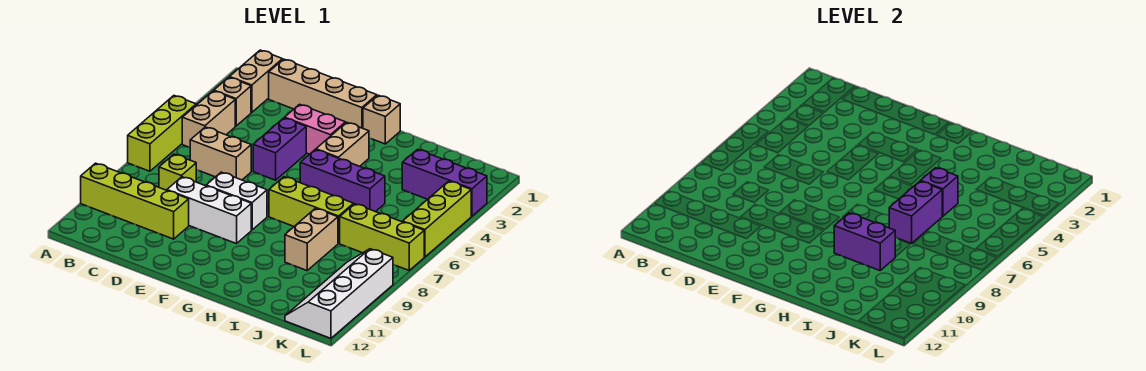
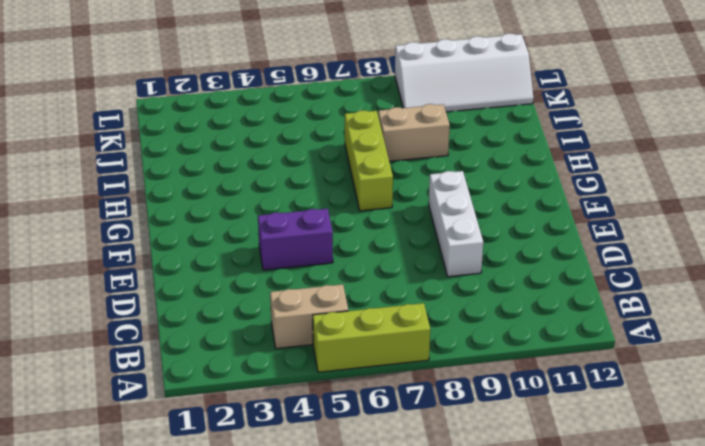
none -> lime 1x4 brick [81,163,189,239]
none -> tan 1x2 brick [230,50,282,112]
none -> tan 1x1 brick [214,77,251,126]

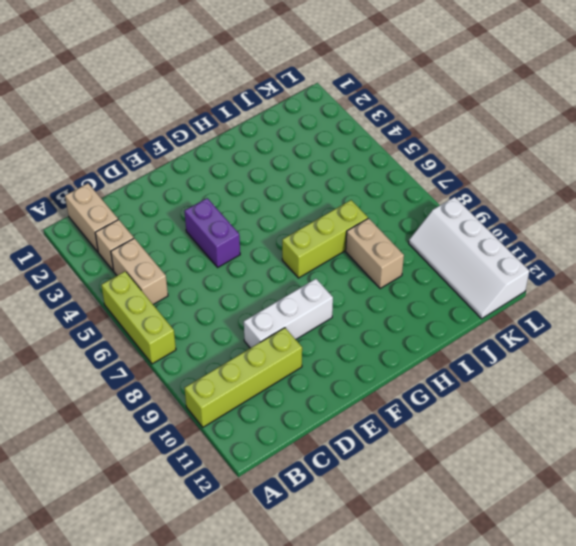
none -> tan 1x4 brick [269,59,377,128]
none -> tan 1x2 brick [190,127,251,180]
none -> lime 1x1 brick [159,154,196,190]

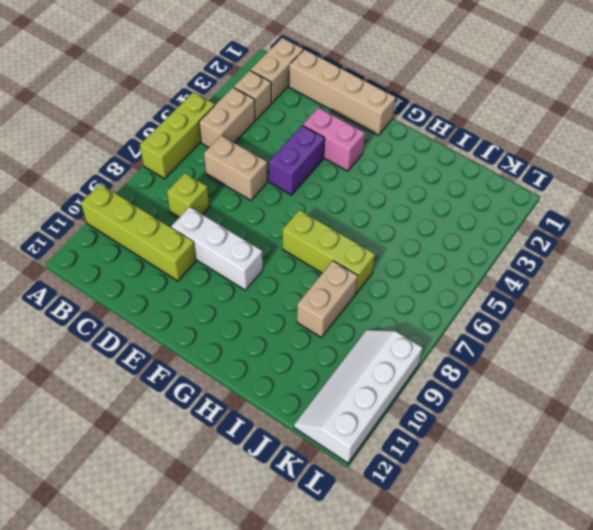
none -> white 1x2 brick [206,172,267,230]
none -> tan 1x1 brick [363,95,400,144]
none -> tan 1x2 brick [316,122,369,166]

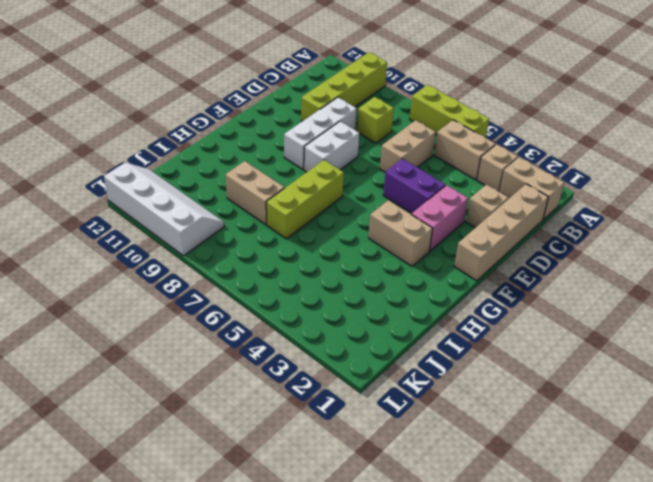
tan 1x1 brick [466,185,508,228] -> tan 1x1 brick moved to [363,95,400,144]
none -> purple 1x3 brick [300,150,385,212]
none -> purple 1x3 brick [402,150,487,216]
none -> lime 1x3 brick [340,204,424,270]

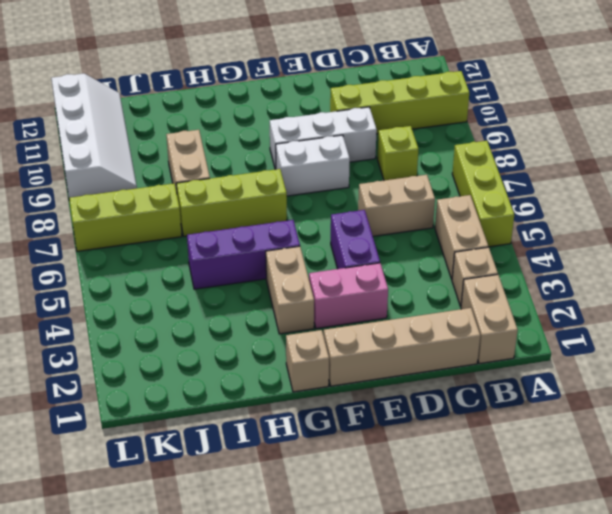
none -> purple 1x3 brick [402,150,487,216]
none -> lime 1x3 brick [403,181,471,257]
none -> purple 1x2 brick [834,213,895,271]

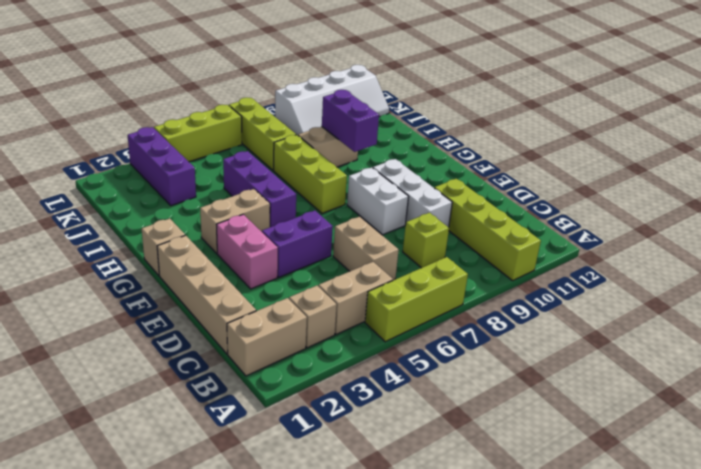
none -> purple 1x1 brick [921,168,958,216]
none -> purple 1x2 brick [889,181,942,243]

